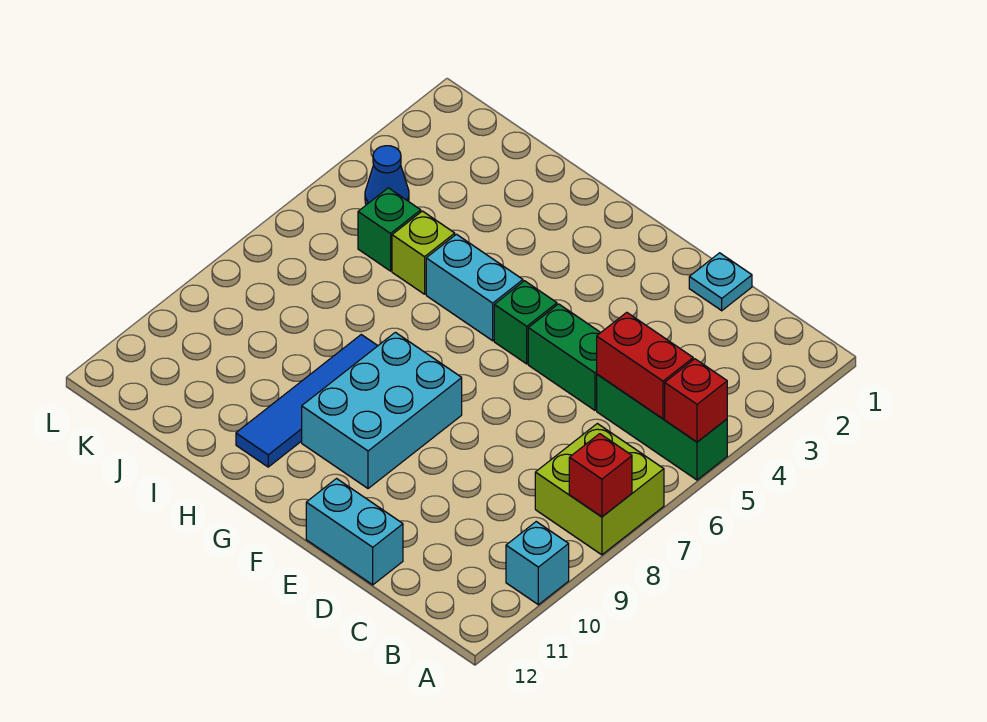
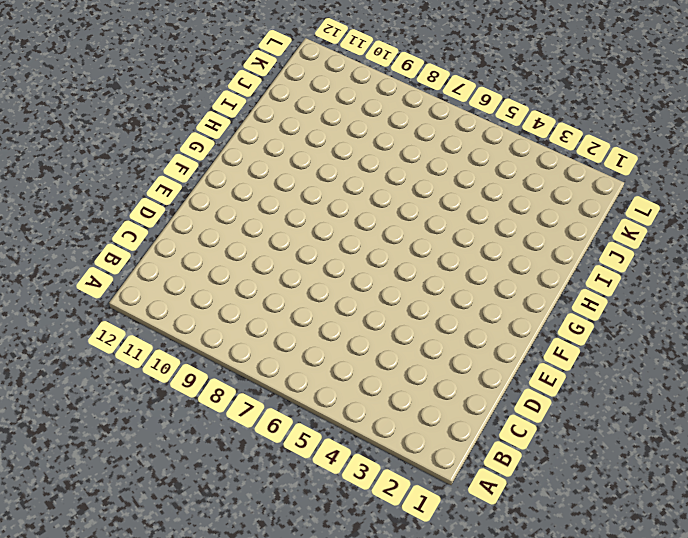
none -> green 1x3 brick [597,374,727,480]
none -> lime 2x2 brick [535,424,664,555]
none -> cyan 1x1 brick [506,522,569,605]

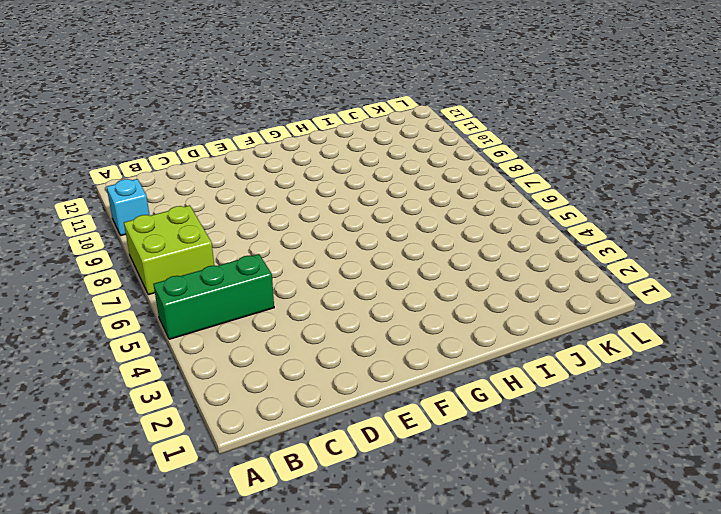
none -> cyan 1x1 plate [689,253,752,311]
none -> green 1x2 brick [528,304,601,410]
none -> cyan 1x2 brick [306,479,403,585]

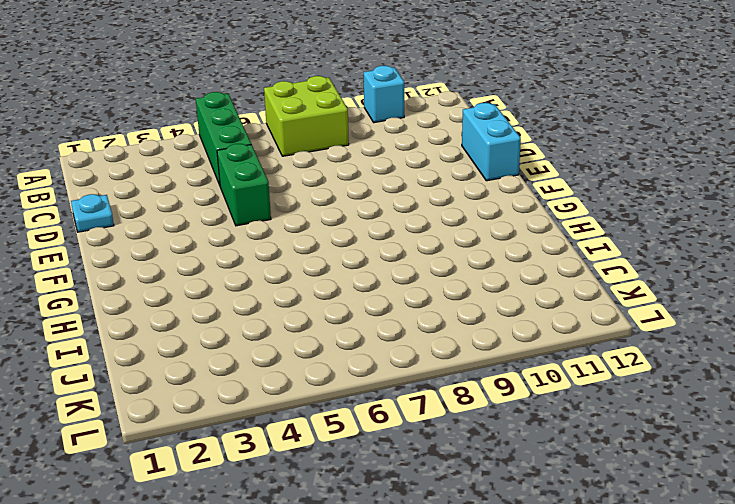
none -> green 1x1 brick [494,281,557,364]
none -> cyan 2x3 brick [302,332,462,489]
none -> cyan 1x2 brick [426,234,523,341]

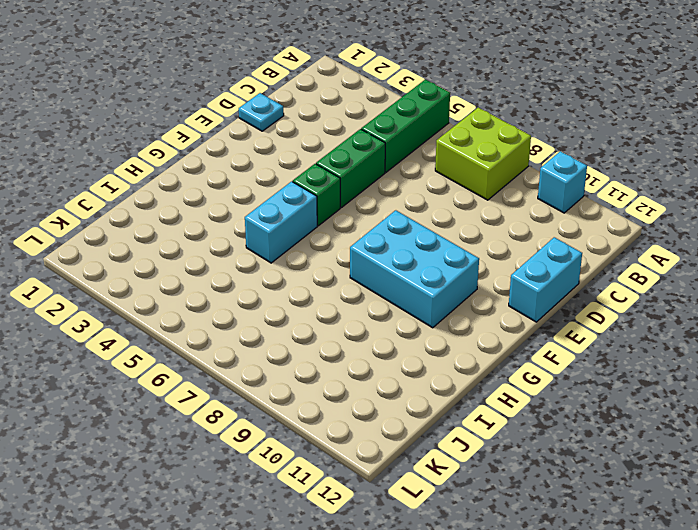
none -> blue 1x4 tile [236,335,378,467]
none -> lime 1x1 brick [392,211,455,294]
none -> green 1x1 brick [358,188,421,271]

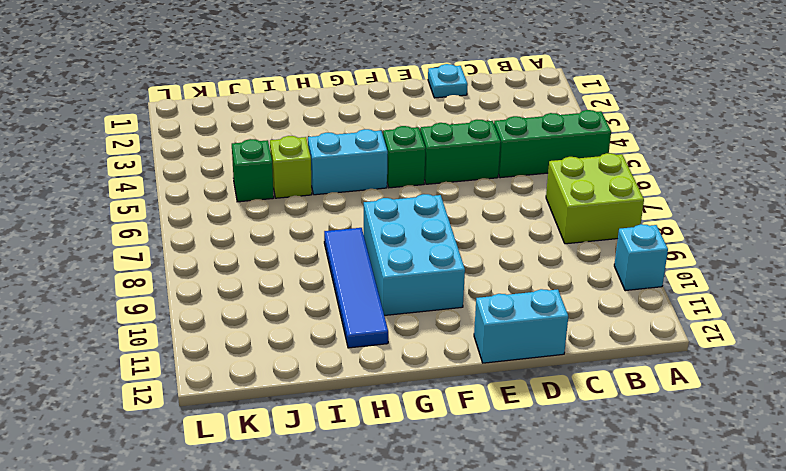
none -> blue 1x1 cone [365,146,409,205]
none -> red 1x1 brick [665,359,727,442]
none -> red 1x1 brick [569,434,632,517]

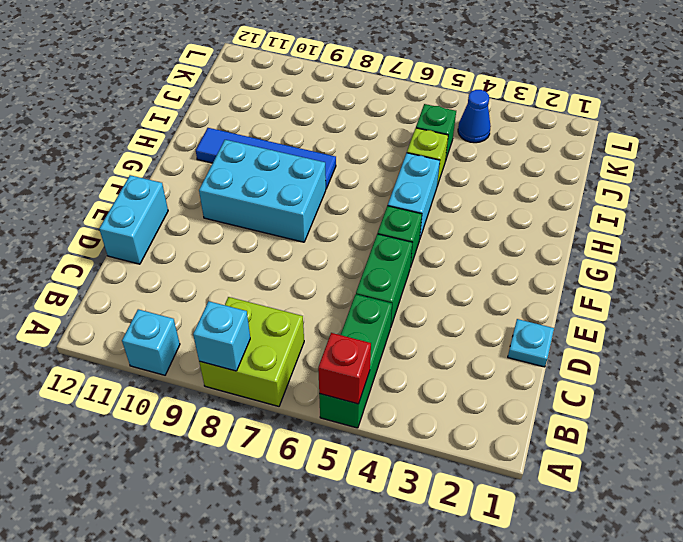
cyan 1x1 brick [193,301,250,371] -> red 1x1 brick [569,434,632,517]
none -> red 1x2 brick [597,312,693,419]

